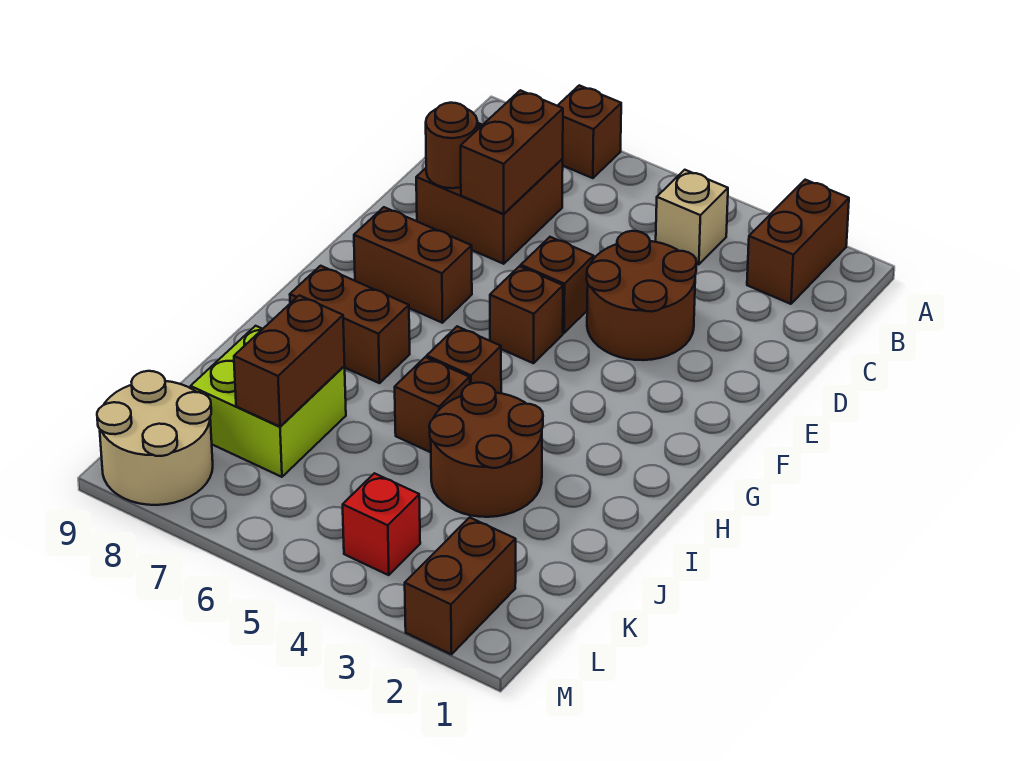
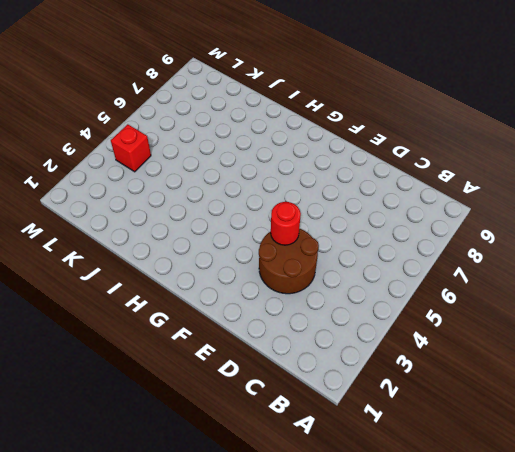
red 1x1 round brick [271,202,301,245] -> none
none -> brown 1x2 brick [747,180,849,304]
none -> brown 1x1 brick [558,85,621,178]
none -> tan 1x1 brick [656,170,728,264]

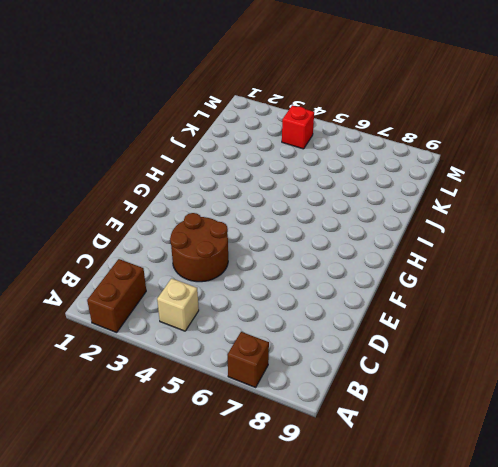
none -> brown 2x2 brick [416,123,563,264]
none -> brown 1x1 brick [521,237,594,333]
none -> brown 1x1 brick [490,266,563,363]

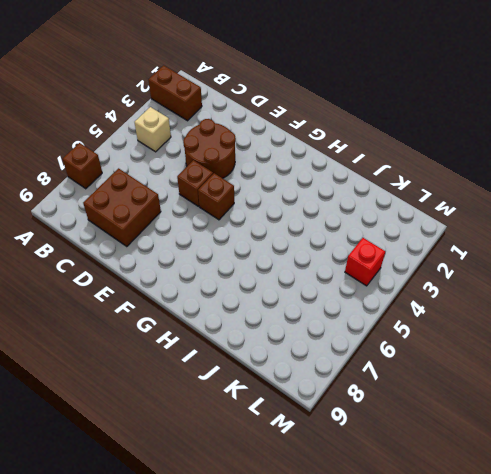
none -> brown 1x2 brick [354,207,472,323]
none -> brown 1x1 brick [427,326,501,393]
none -> brown 1x2 brick [290,266,410,383]

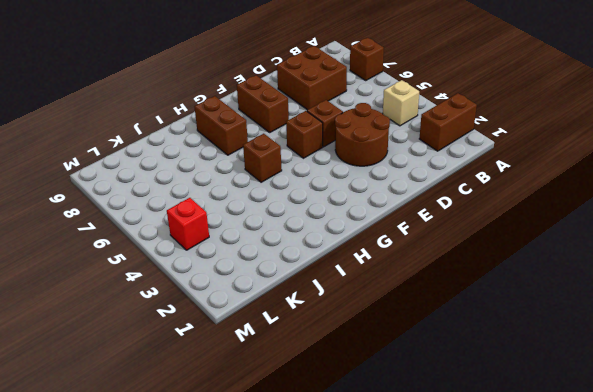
none -> brown 2x2 round brick [429,383,543,517]
none -> brown 1x1 brick [395,357,470,452]
none -> lime 2x2 brick [191,326,346,477]

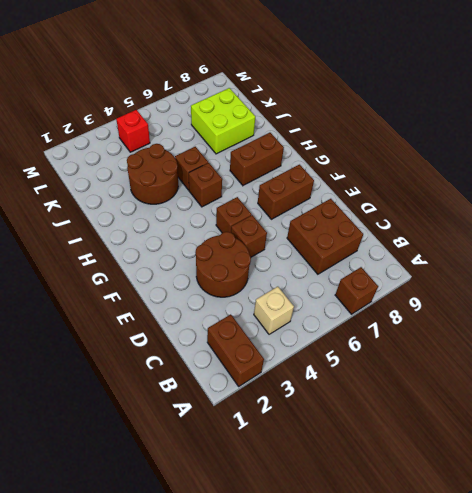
none -> brown 1x2 brick [405,517,516,654]
none -> tan 2x2 round brick [97,371,213,505]
none -> brown 1x2 brick [461,90,563,214]

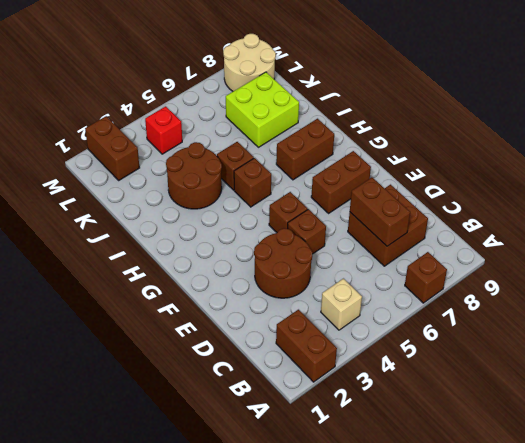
none -> brown 1x1 round brick [426,103,478,188]
none -> brown 1x2 brick [234,295,345,427]

